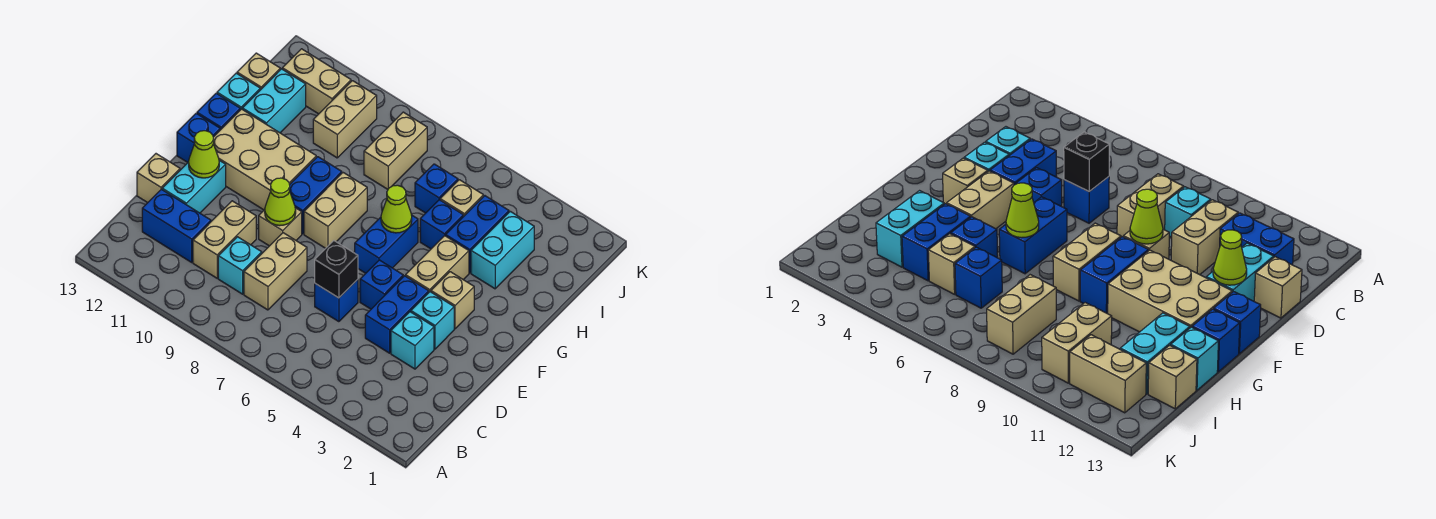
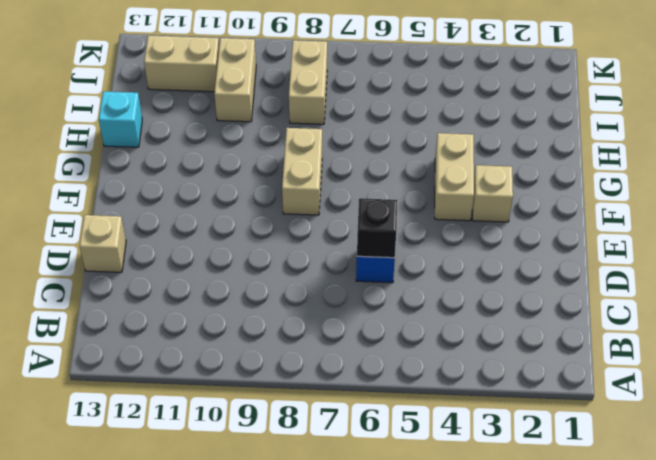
none -> tan 1x2 brick [244,233,307,310]
none -> cyan 1x1 brick [218,237,262,294]
none -> tan 1x2 brick [193,201,256,278]
none -> blue 1x2 brick [142,189,211,262]

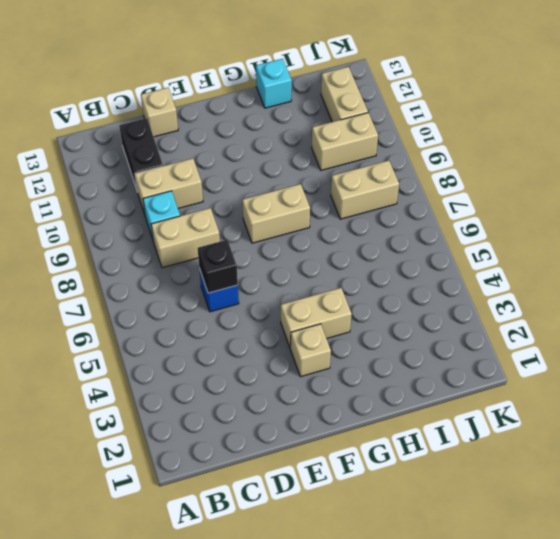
black 1x2 brick [119,118,163,192] -> blue 1x2 brick [142,189,211,262]
none -> cyan 1x1 brick [391,312,434,369]
none -> blue 1x2 brick [365,276,429,353]
none -> cyan 1x2 brick [162,160,226,213]
none -> cyan 1x1 brick [411,292,454,349]

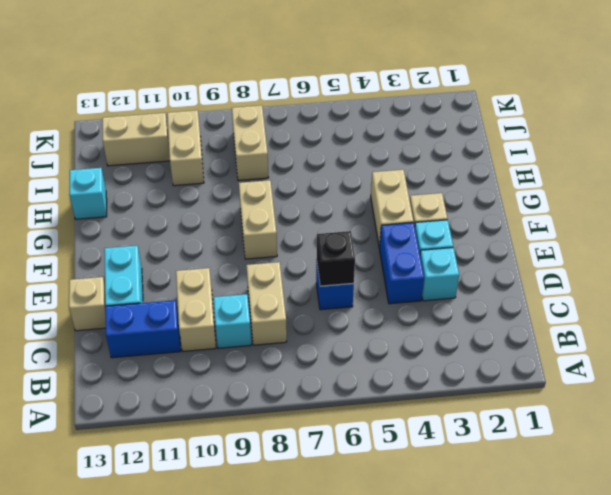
none -> blue 1x1 brick [360,260,403,309]
none -> tan 1x1 brick [259,208,302,246]
none -> blue 1x2 brick [355,216,418,273]
none -> blue 1x2 brick [290,157,342,234]

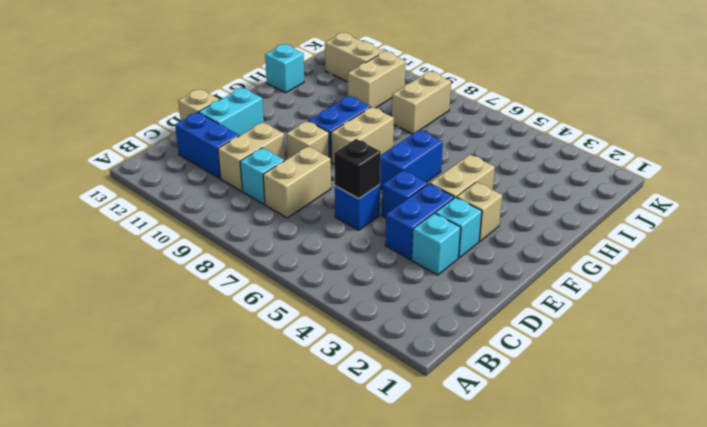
none -> tan 2x3 brick [213,109,316,210]
none -> blue 1x1 brick [177,114,220,162]
none -> blue 1x1 brick [197,93,240,130]
none -> cyan 1x2 brick [471,211,534,289]

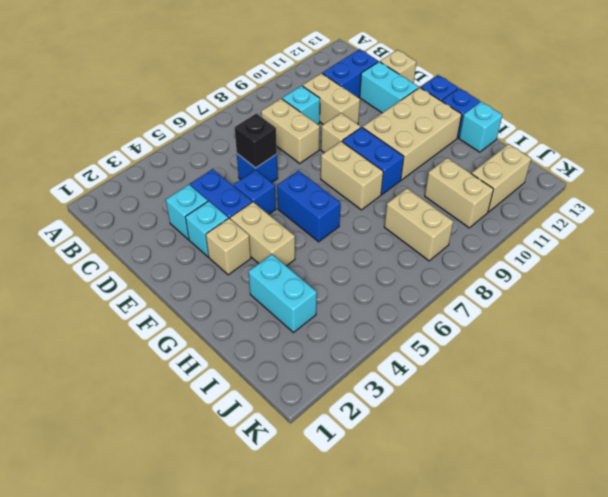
none -> blue 1x2 brick [446,196,509,273]
none -> blue 1x1 brick [420,200,463,249]
none -> cyan 1x2 brick [242,69,306,133]
none -> tan 1x1 brick [440,180,483,217]

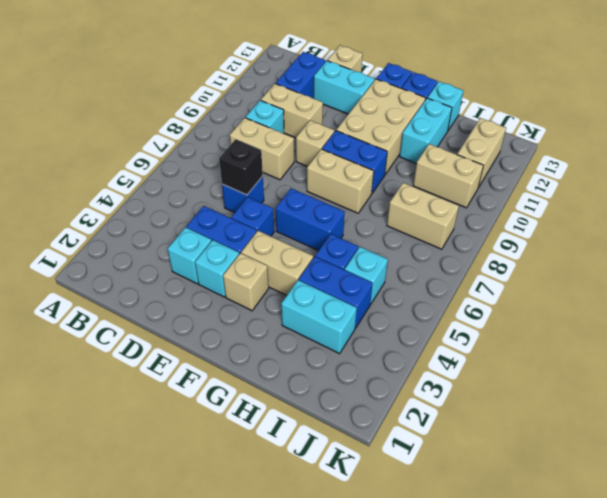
cyan 1x2 brick [400,98,452,164] -> cyan 1x2 brick turned to [242,69,306,133]
cyan 1x1 brick [345,247,388,304] -> tan 1x1 brick [440,180,483,217]
none -> blue 1x1 brick [415,164,458,213]
none -> tan 1x1 brick [237,53,280,90]
none -> lime 1x1 cone [265,178,296,226]
none -> lime 1x1 cone [189,131,219,178]

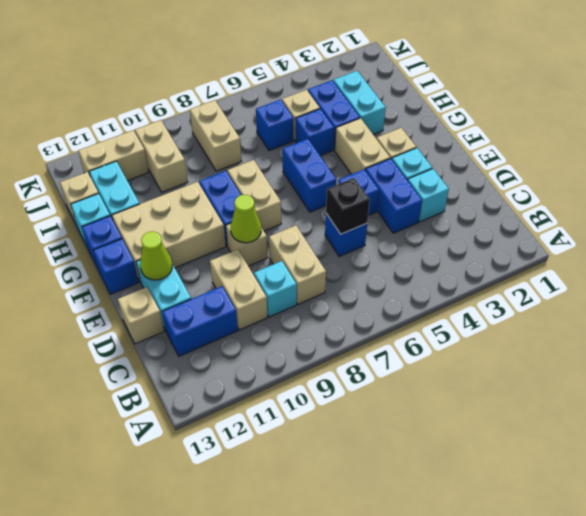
none -> lime 1x1 cone [381,185,412,233]

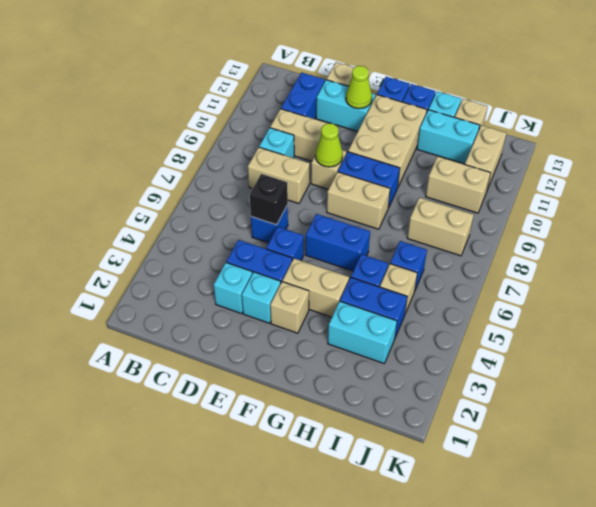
none -> lime 1x1 cone [381,185,412,233]

